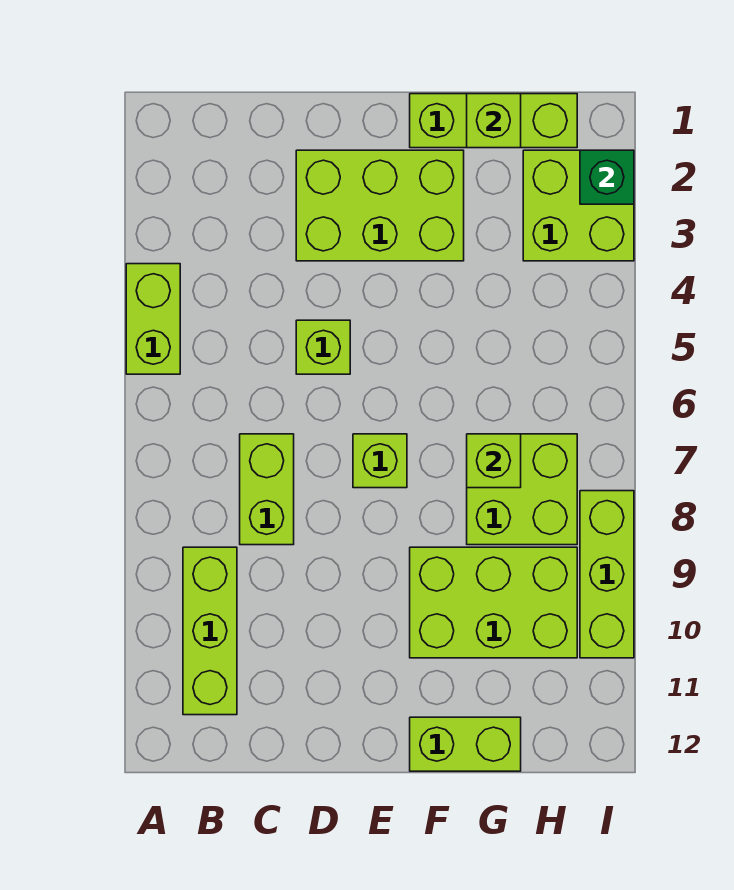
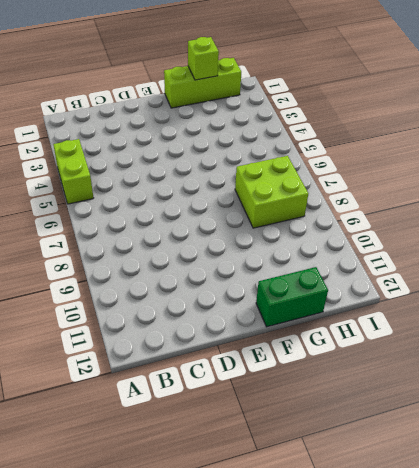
green 1x2 brick [256,267,328,327] -> lime 1x2 brick [410,717,521,771]
none -> lime 1x3 brick [183,547,237,715]
none -> lime 1x2 brick [240,434,294,545]
none -> lime 2x3 brick [296,150,464,261]

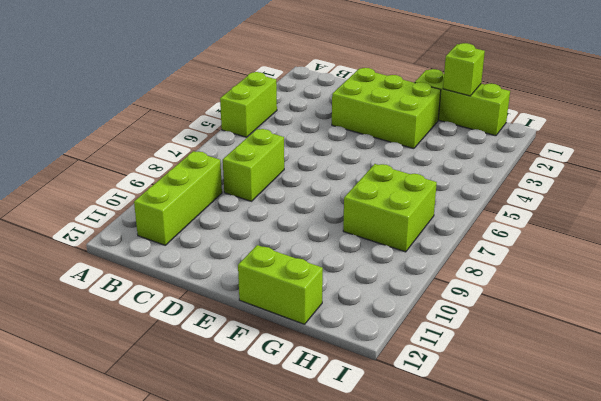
none -> lime 1x1 brick [296,320,350,374]
none -> lime 1x1 brick [353,434,407,488]
none -> lime 2x3 brick [410,547,577,658]

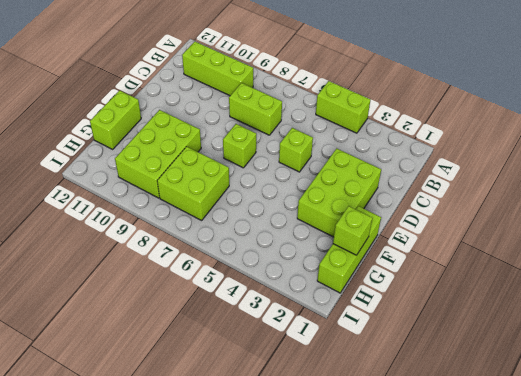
none -> lime 2x2 brick [523,150,634,261]
none -> lime 1x3 brick [580,491,634,658]
none -> lime 1x1 brick [467,434,521,488]

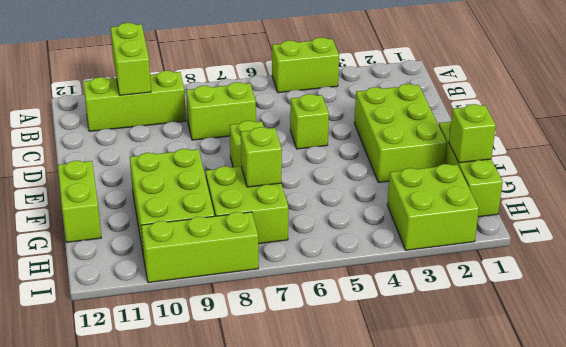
lime 1x2 brick [111,23,151,95] -> none
none -> green 1x1 brick [580,150,634,204]

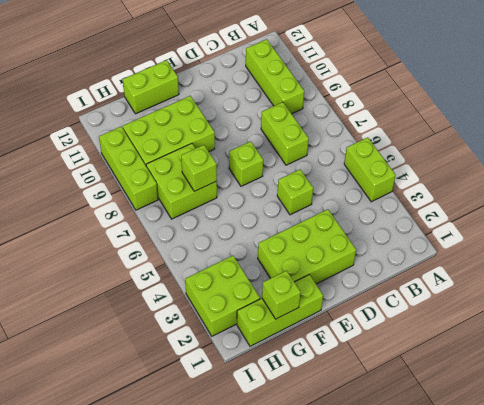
none -> green 1x1 brick [580,150,634,204]

